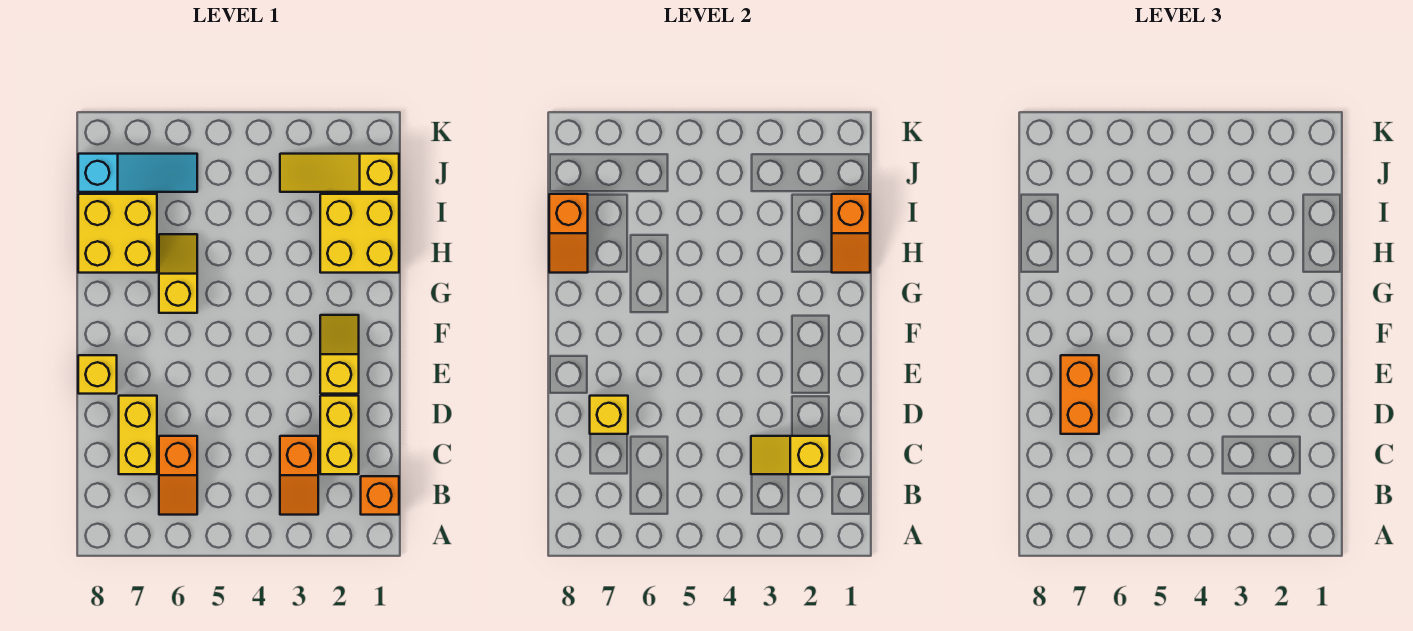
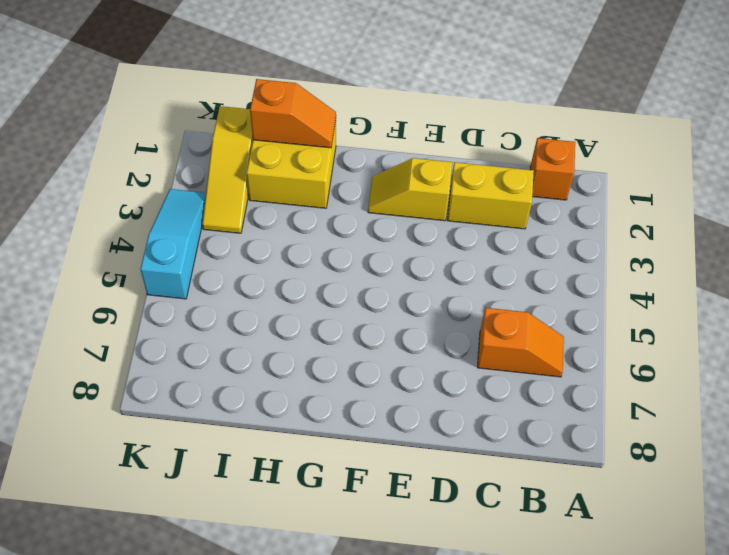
cyan 1x3 slope [140,189,206,299] -> cyan 1x3 slope moved to [78,154,197,192]
none -> orange 1x2 slope [280,436,318,515]
none -> yellow 1x2 brick [119,396,157,474]
none -> yellow 1x1 brick [78,355,117,394]

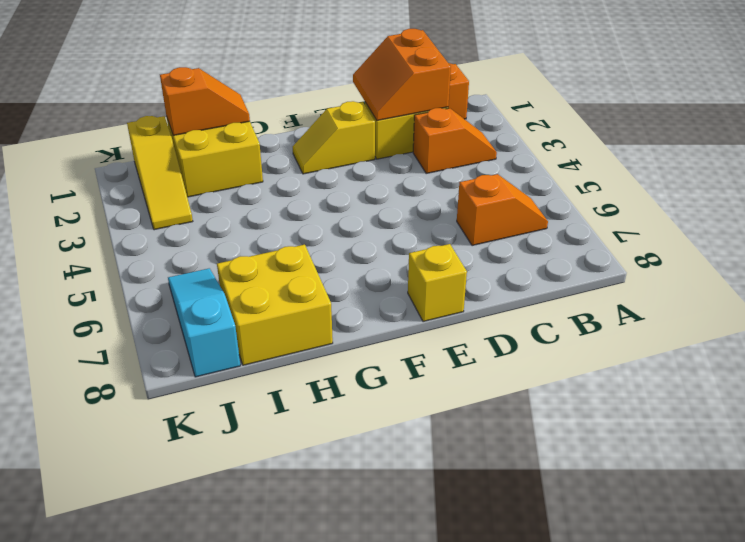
orange 2x2 slope [353,29,451,120] -> yellow 1x2 slope [751,436,830,474]
none -> yellow 1x2 brick [119,396,157,474]
none -> yellow 1x2 slope [159,234,197,313]
none -> yellow 1x1 brick [590,396,628,434]

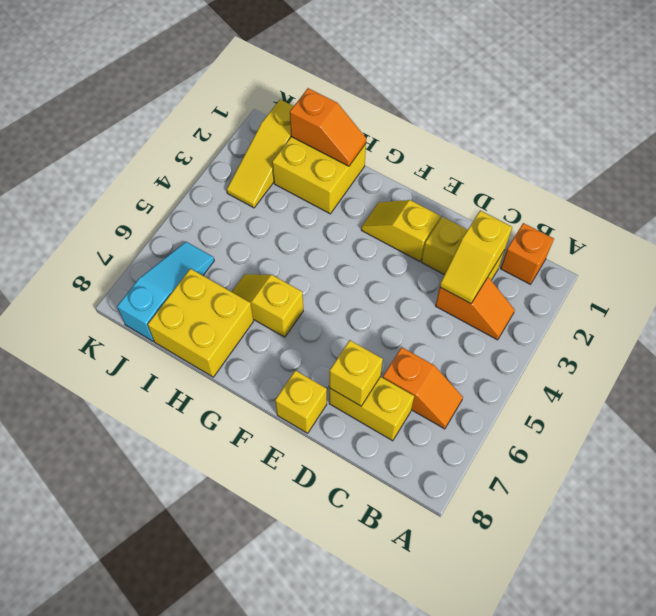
none -> orange 1x2 slope [549,194,588,273]
none -> orange 1x2 brick [1061,355,1099,434]

